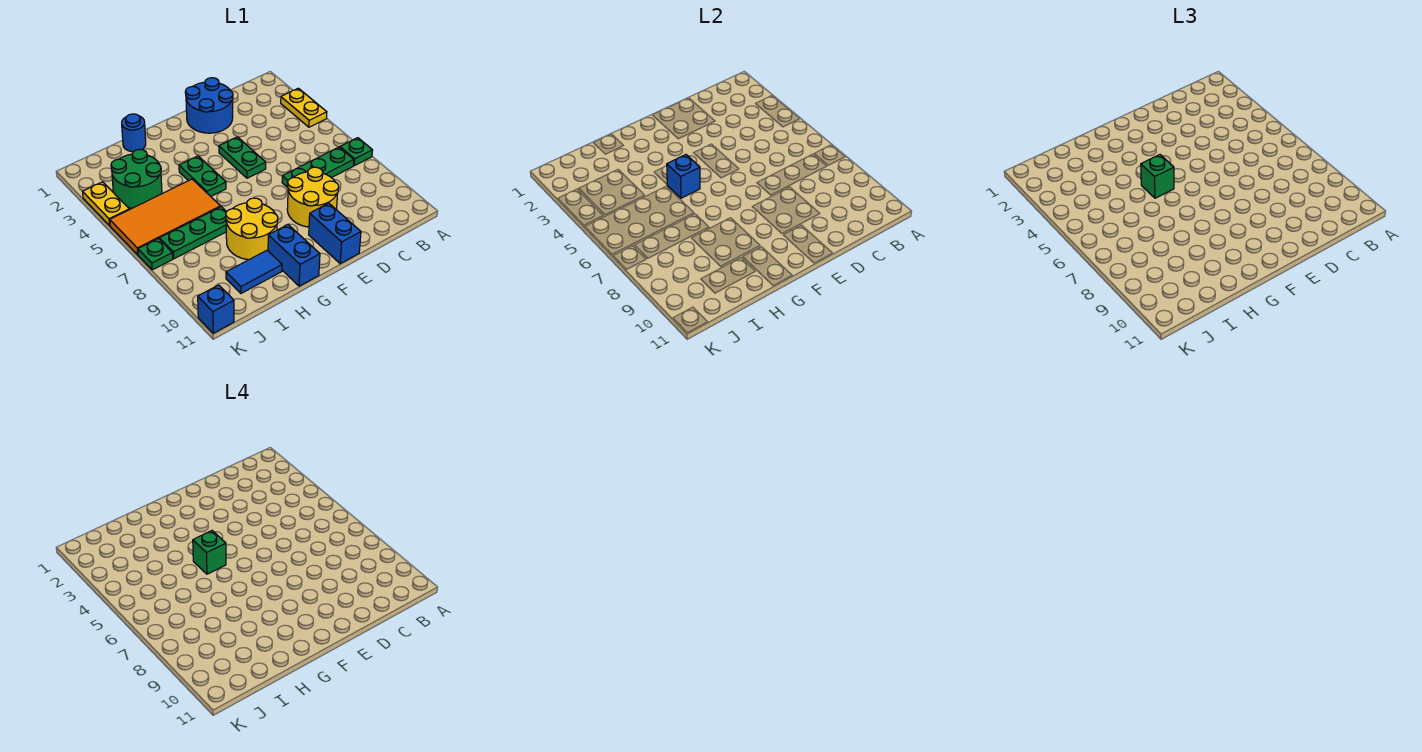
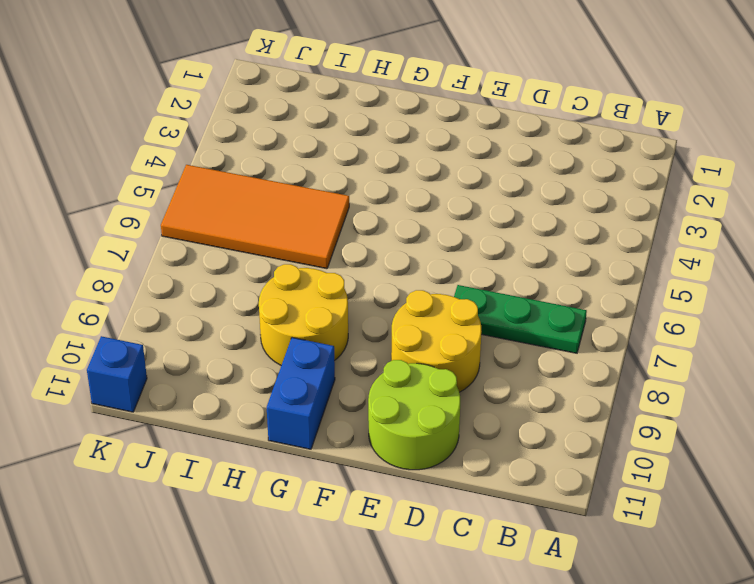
lime 2x2 round brick [368,360,460,470] -> blue 1x2 brick [309,203,361,264]
none -> yellow 1x2 plate [281,88,327,127]
none -> green 1x1 plate [340,138,373,166]
none -> blue 2x2 round brick [185,78,233,133]

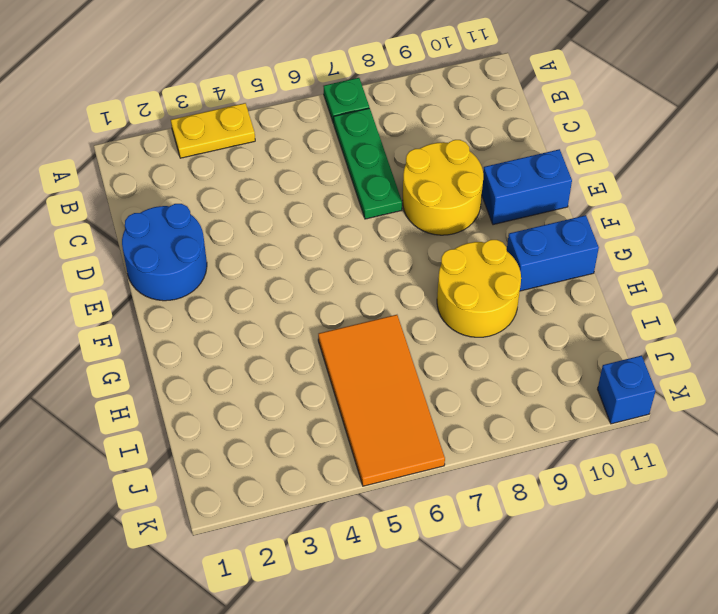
none -> green 1x2 plate [219,137,266,178]
none -> green 1x2 plate [179,156,226,196]
none -> blue 1x1 round brick [122,114,146,152]

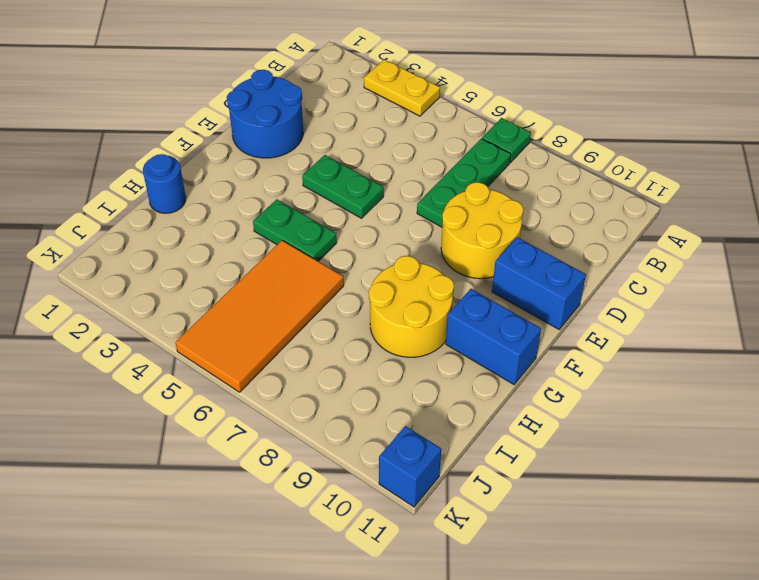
none -> green 1x3 plate [160,207,226,259]
none -> blue 1x2 tile [226,250,282,293]
none -> green 2x2 round brick [111,149,162,208]

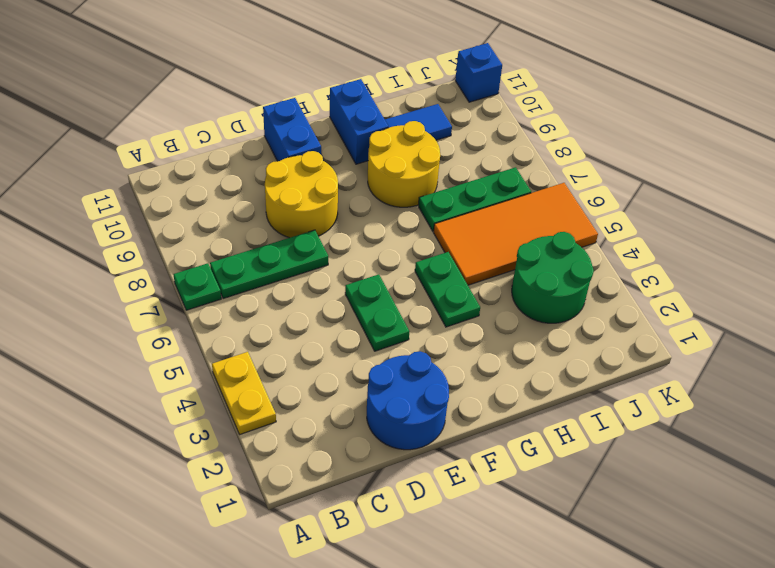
none -> blue 1x1 round brick [122,114,146,152]
none -> yellow 1x2 plate [83,182,129,225]
none -> green 1x1 plate [138,239,173,270]

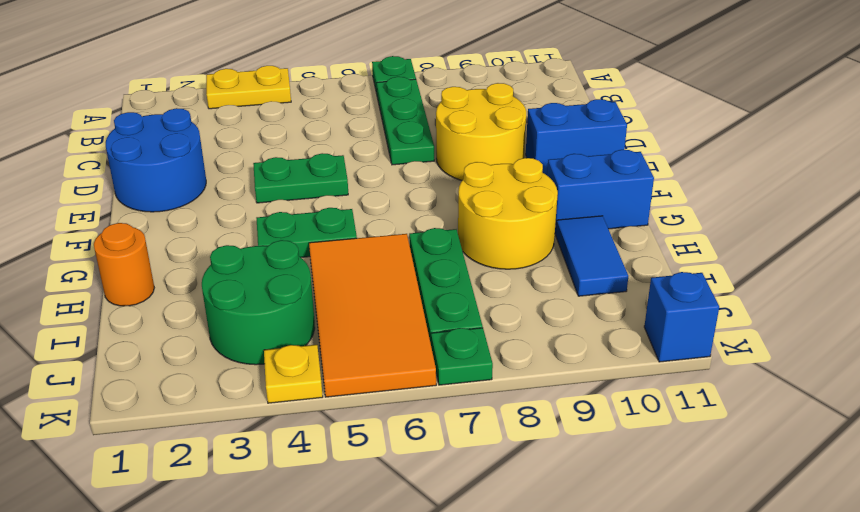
orange 1x1 round brick [94,223,154,306] -> blue 1x1 round brick [122,114,146,152]
yellow 1x1 plate [264,345,323,403] -> yellow 1x2 plate [83,182,129,225]
none -> blue 1x1 brick [667,155,700,198]
none -> green 1x1 brick [1141,155,1174,198]
none -> green 1x1 brick [193,531,226,574]

